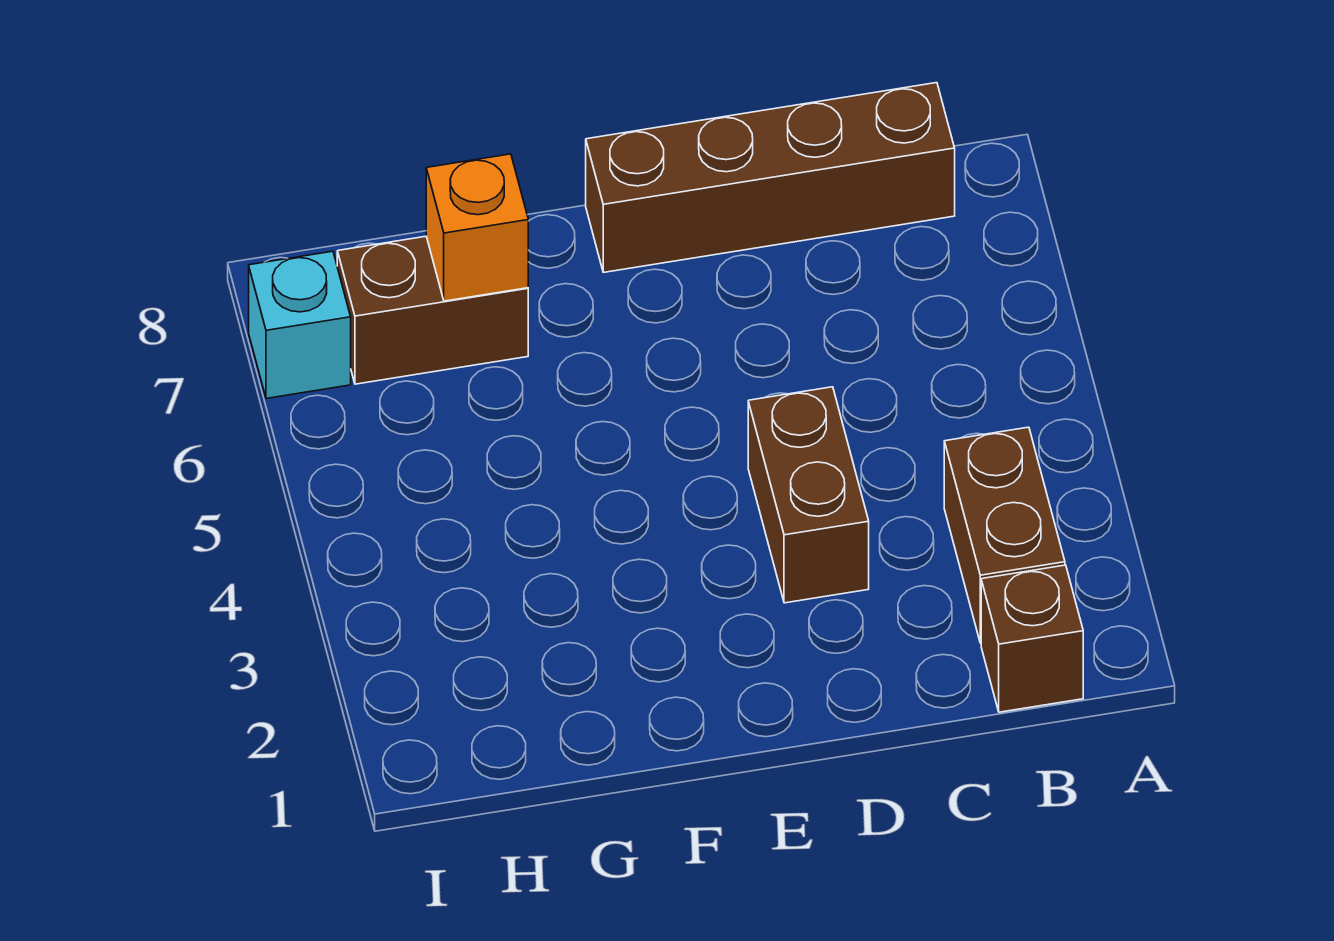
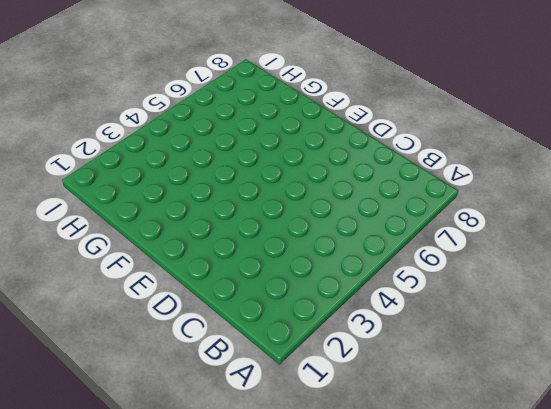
none -> brown 1x1 brick [981,565,1083,712]
none -> brown 1x2 brick [944,427,1065,643]

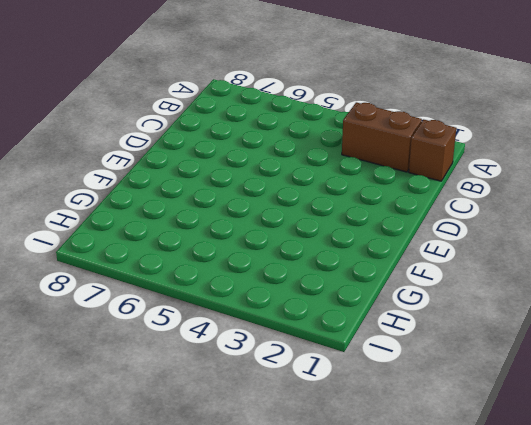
none -> brown 1x4 brick [586,83,955,272]
none -> brown 1x2 brick [748,387,869,603]

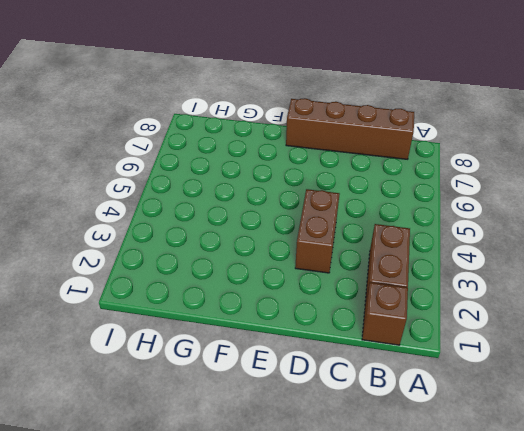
none -> brown 1x2 brick [337,236,528,384]
none -> cyan 1x1 brick [249,251,351,399]

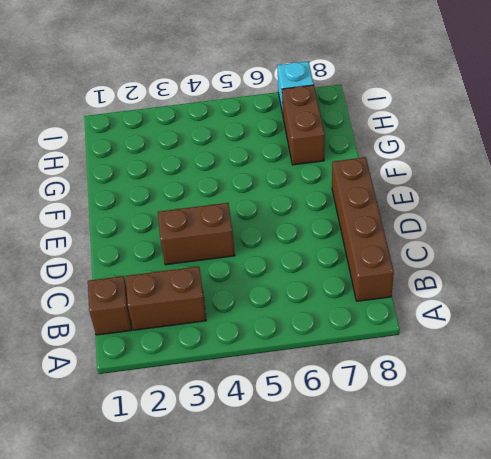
none -> orange 1x1 brick [426,154,528,301]

